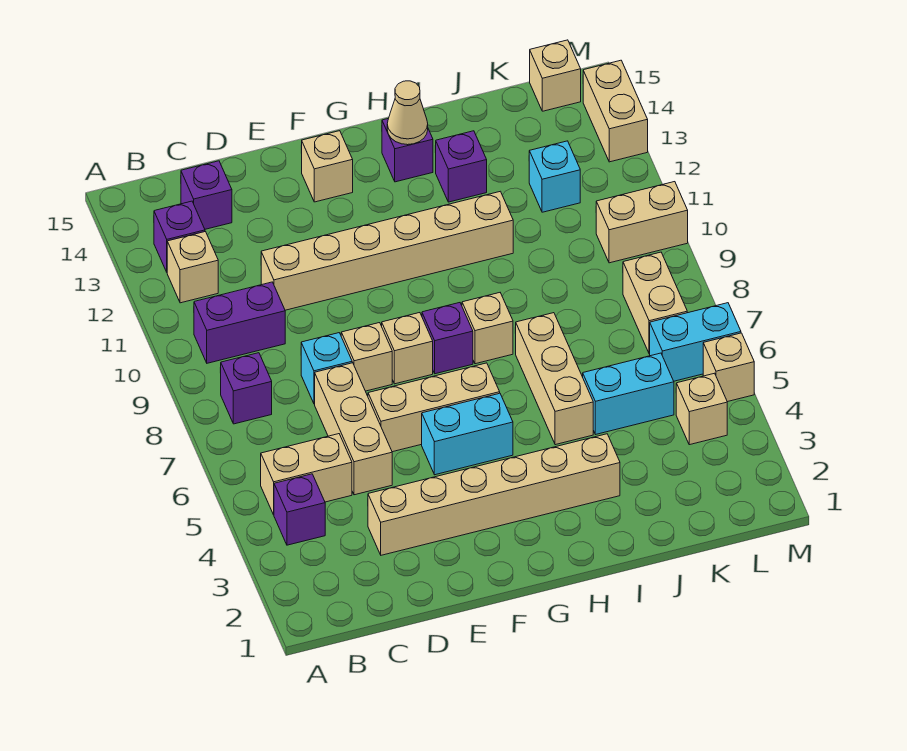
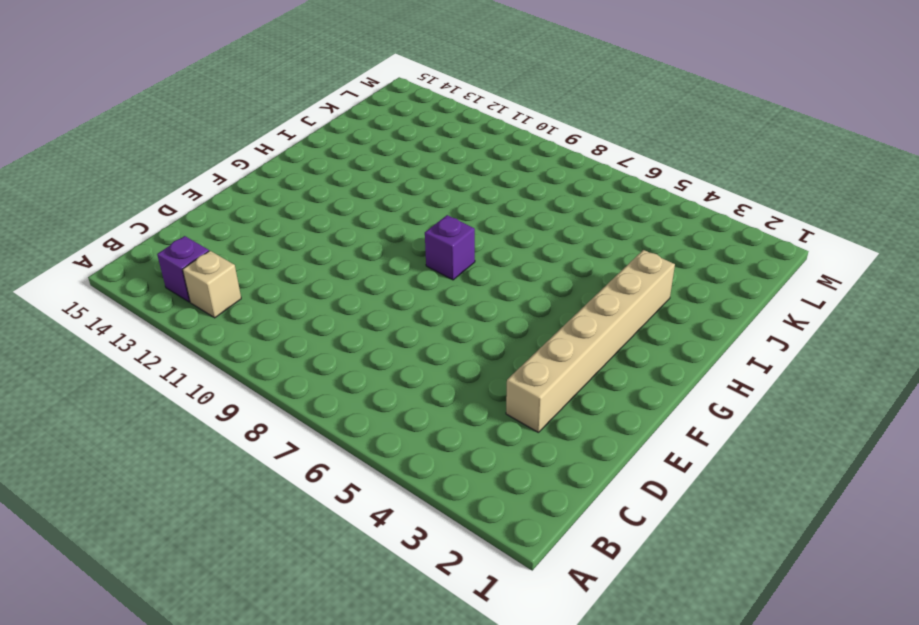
none -> purple 1x1 brick [274,474,325,545]
none -> tan 1x2 brick [261,434,352,515]
none -> purple 1x1 brick [220,353,272,424]
none -> purple 1x2 brick [194,282,285,363]

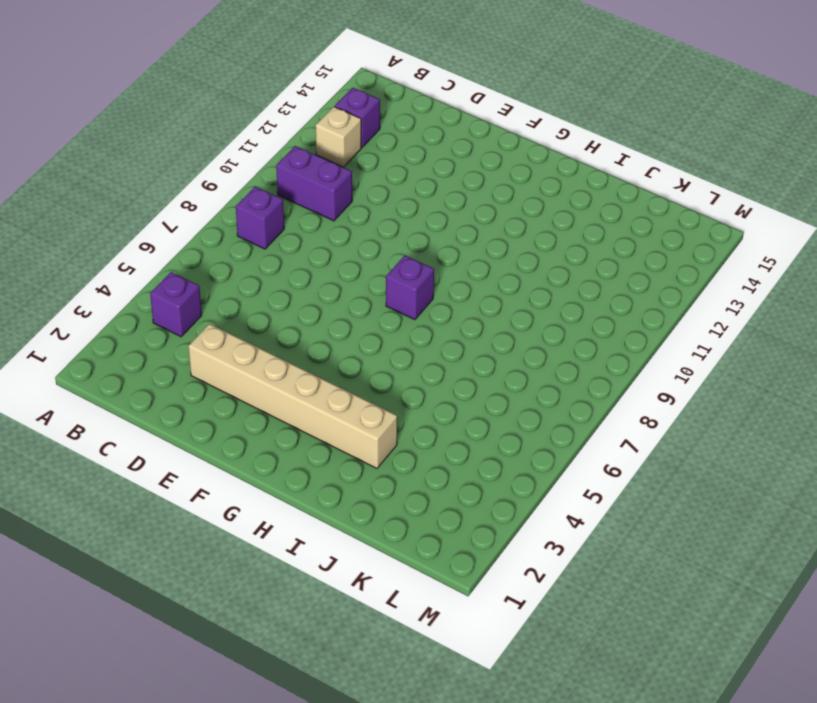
none -> tan 1x2 brick [261,434,352,515]
none -> purple 1x1 brick [181,161,232,229]
none -> tan 1x3 brick [315,363,392,495]
none -> cyan 1x1 brick [301,333,352,404]

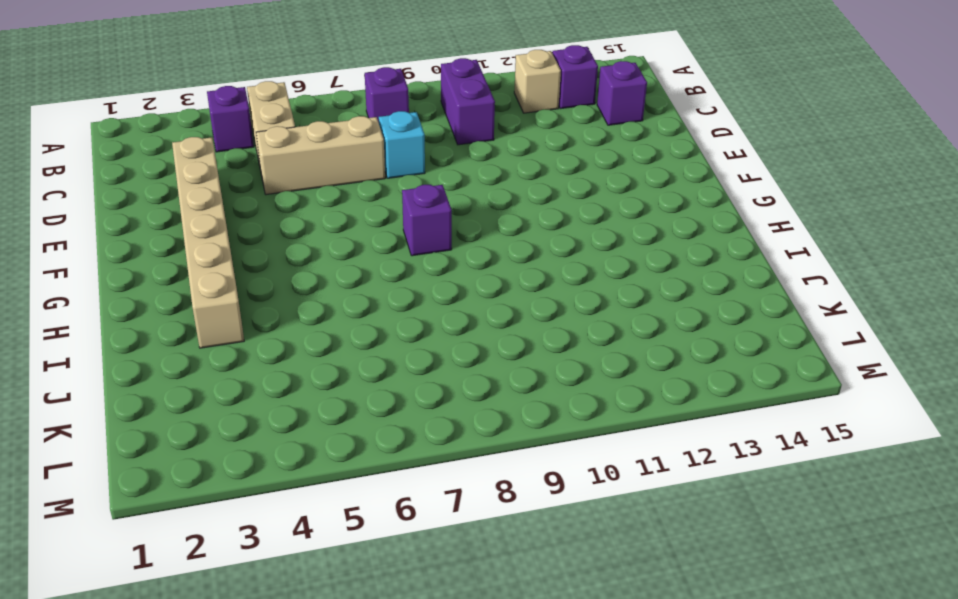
none -> tan 1x6 brick [261,191,513,310]
none -> tan 1x3 brick [368,363,500,452]
none -> tan 1x1 brick [341,323,392,391]
none -> cyan 1x2 brick [422,393,513,475]

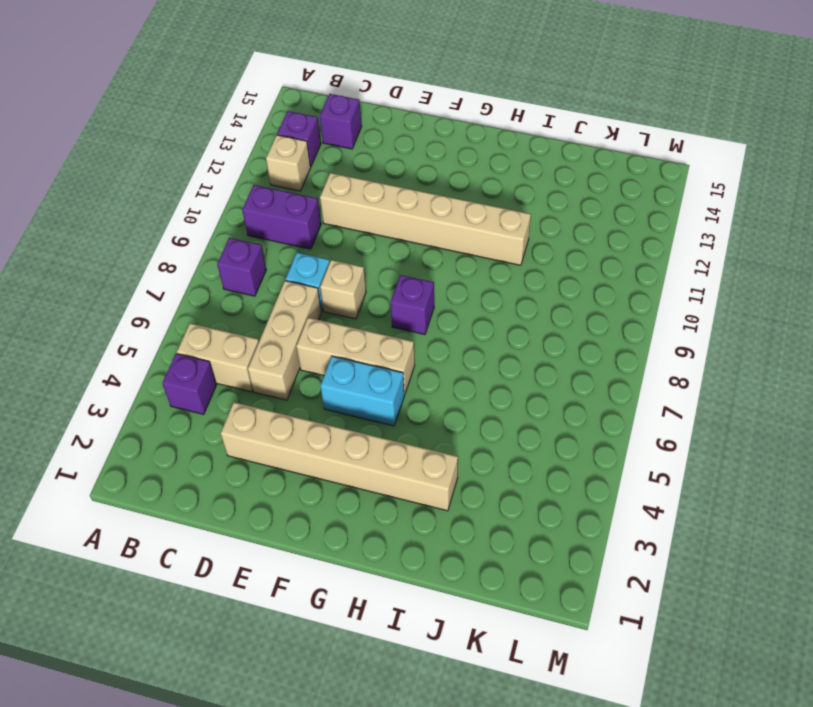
none -> tan 1x1 brick [382,313,433,384]
none -> tan 1x1 brick [302,131,353,202]
none -> tan 1x1 brick [462,293,513,364]
none -> purple 1x1 brick [382,119,433,182]

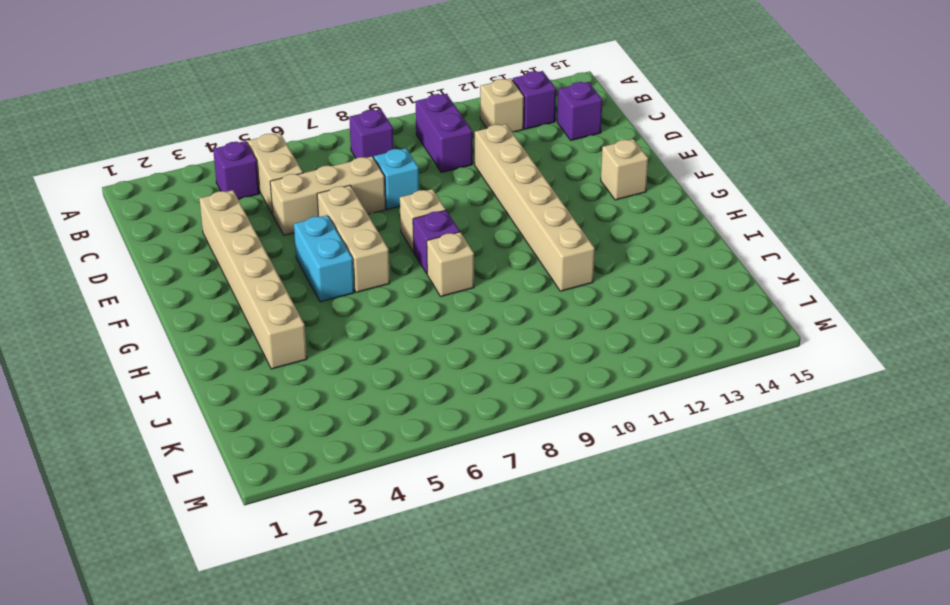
none -> tan 1x1 brick [341,323,392,391]
none -> purple 1x1 brick [382,119,433,182]
none -> tan 1x3 brick [516,313,593,445]
none -> purple 1x1 brick [435,131,487,202]

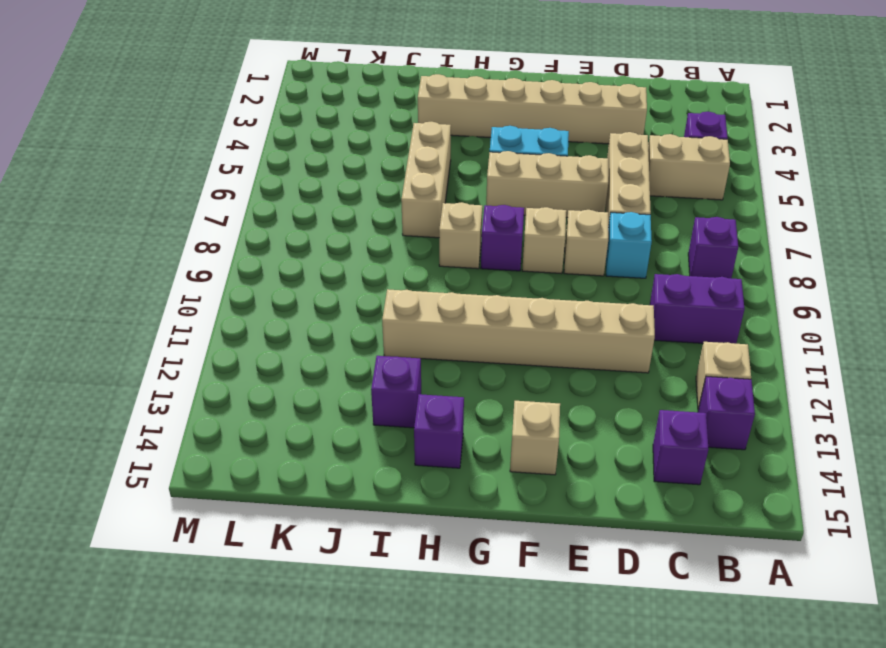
none -> cyan 1x2 brick [583,353,674,435]
none -> cyan 1x1 brick [529,141,580,212]
none -> tan 1x1 brick [676,373,727,445]
none -> cyan 1x2 brick [650,303,741,381]

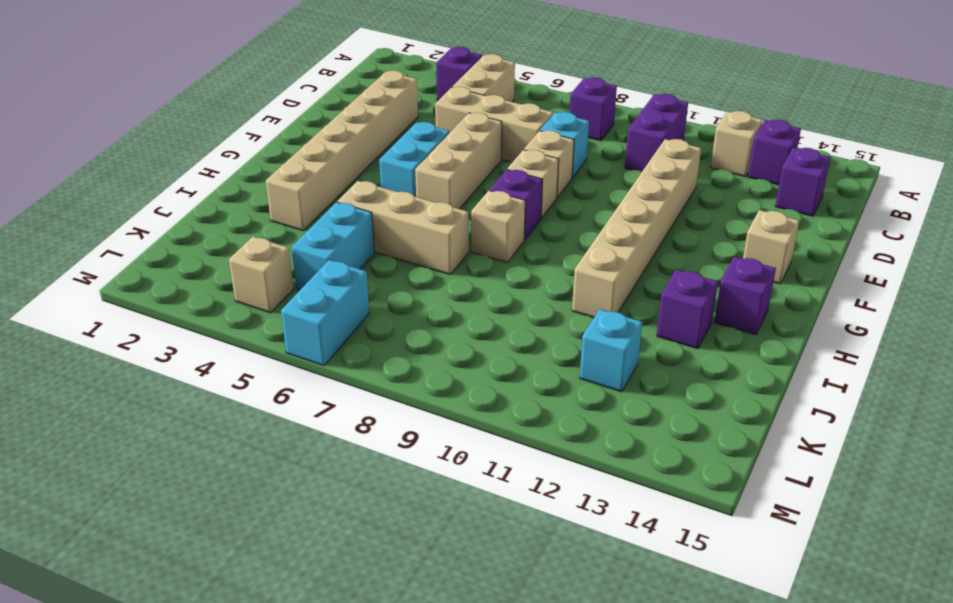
none -> tan 1x2 brick [623,252,687,354]
none -> tan 1x2 brick [596,182,688,263]
none -> tan 1x1 brick [530,40,581,111]
none -> tan 1x1 brick [703,333,754,402]

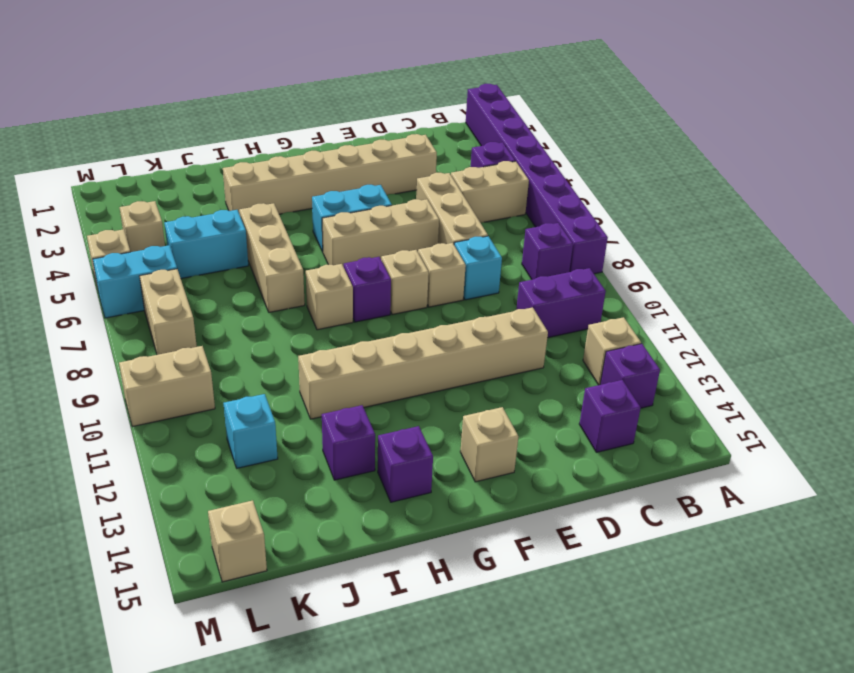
purple 1x8 brick [466,84,608,274] -> none
none -> tan 1x2 brick [583,60,648,162]
none -> tan 1x1 cone [387,81,428,145]

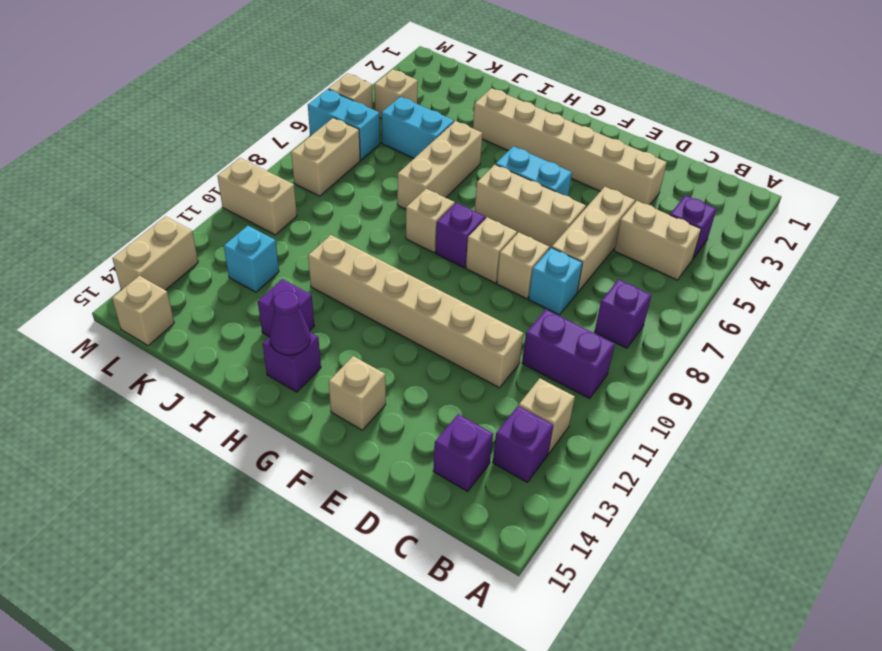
purple 1x1 cone [270,291,310,355] -> tan 1x1 cone [387,81,428,145]

